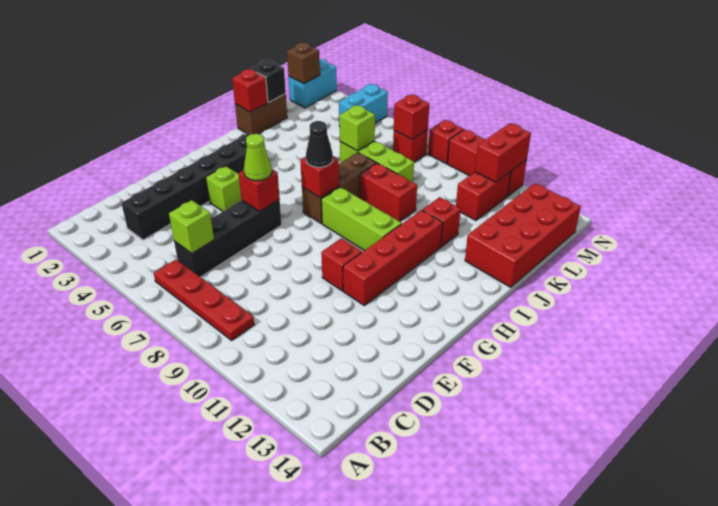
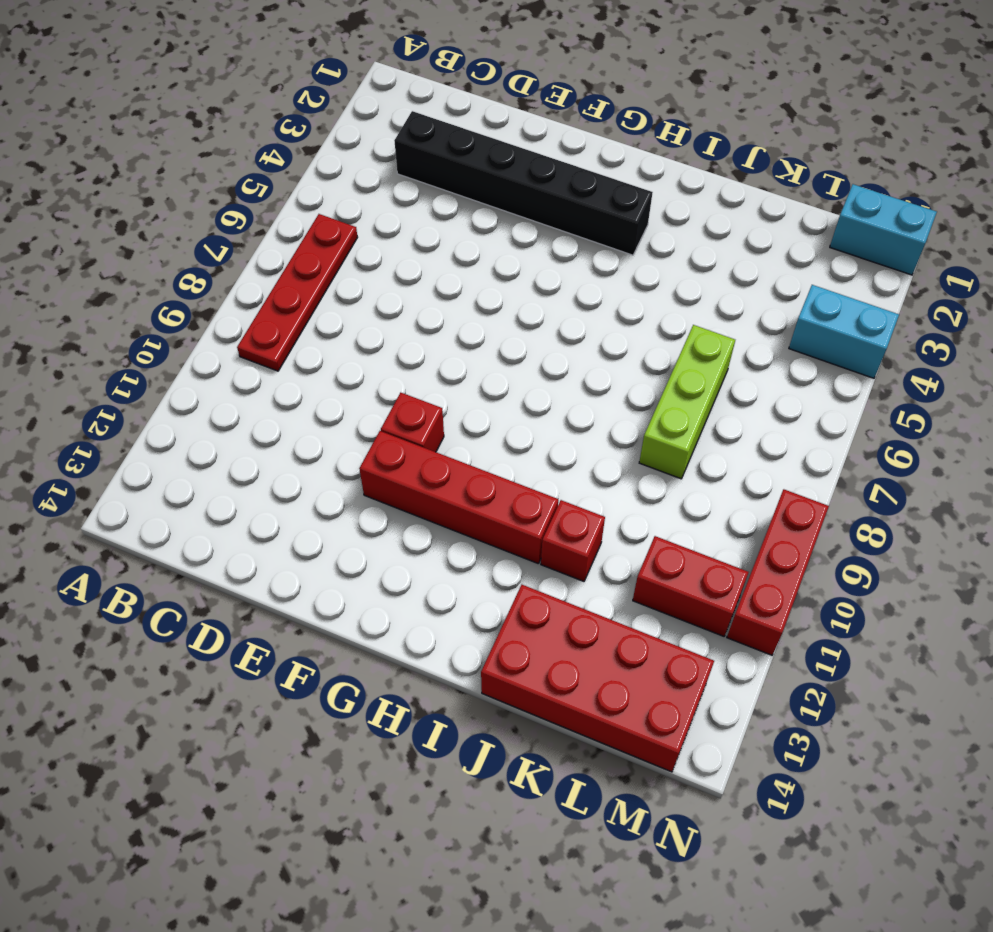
none -> black 1x4 brick [174,200,282,277]
none -> lime 1x1 brick [206,166,242,211]
none -> brown 1x3 brick [302,153,376,224]
none -> lime 1x3 brick [321,187,402,251]

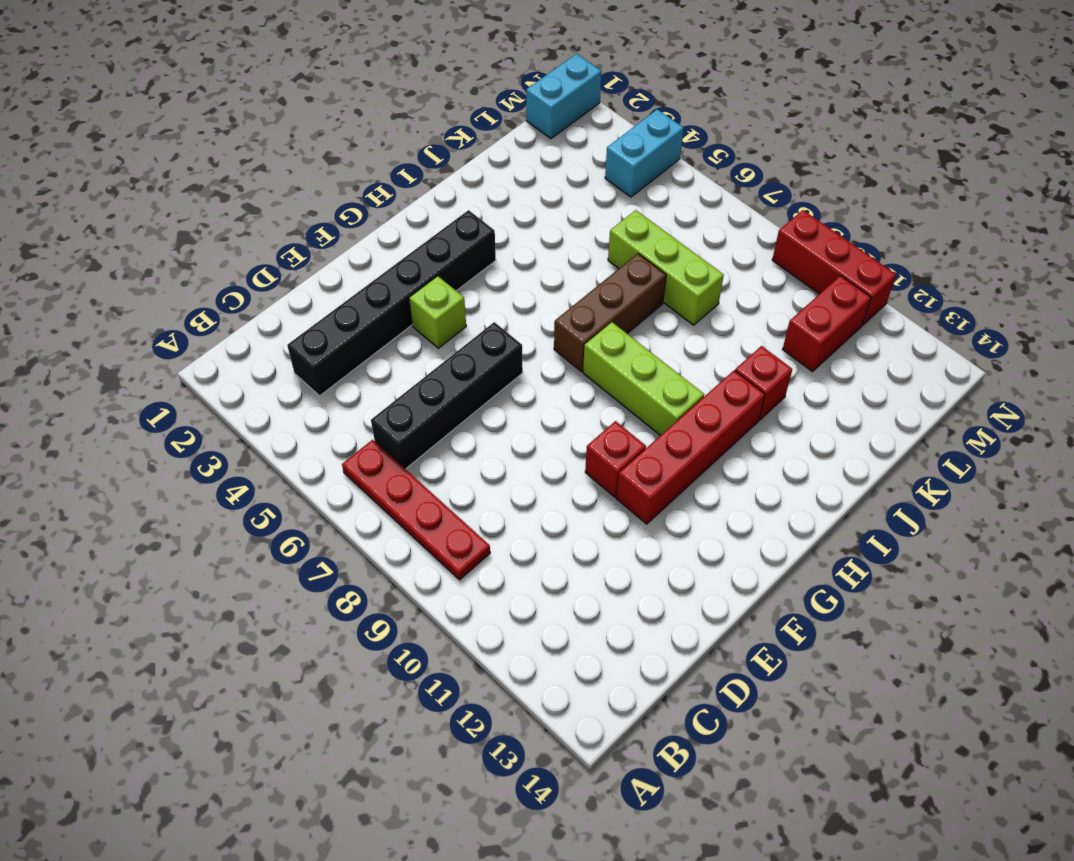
none -> brown 1x2 brick [235,94,287,135]
none -> red 1x2 brick [360,163,417,221]
none -> red 2x4 brick [465,183,581,287]
none -> red 1x1 brick [393,130,428,162]

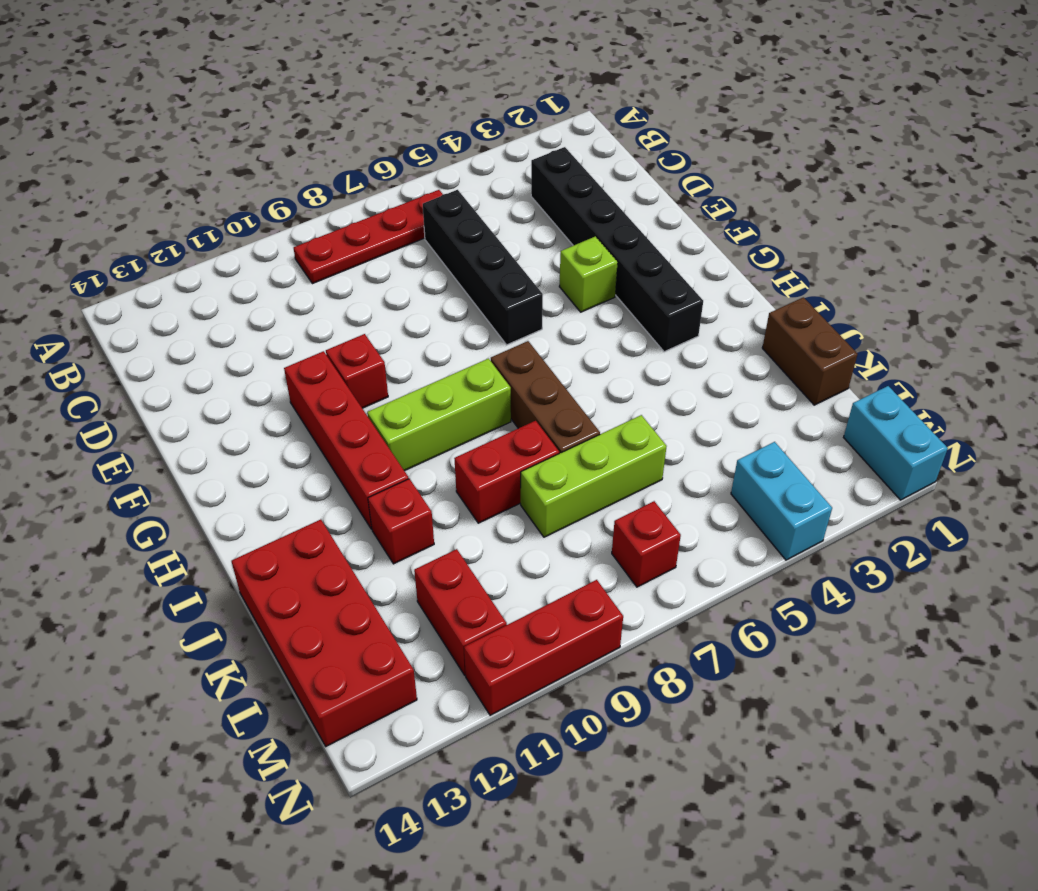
none -> red 1x1 brick [428,120,464,164]
none -> lime 1x1 brick [169,200,214,253]
none -> red 1x1 brick [239,169,280,211]
none -> red 1x1 brick [300,156,339,198]

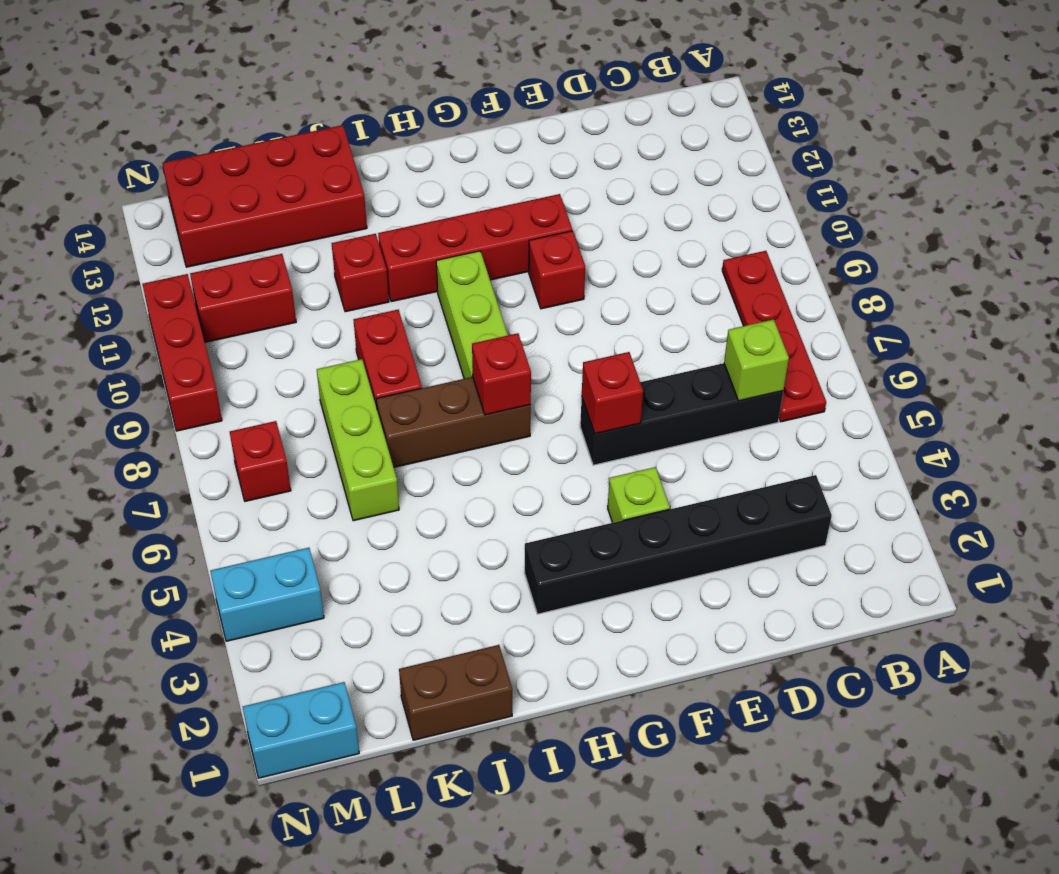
none -> red 1x1 brick [428,120,464,164]
none -> red 1x1 brick [232,69,268,112]
none -> black 1x1 brick [251,60,286,102]
none -> lime 1x1 brick [339,105,375,151]

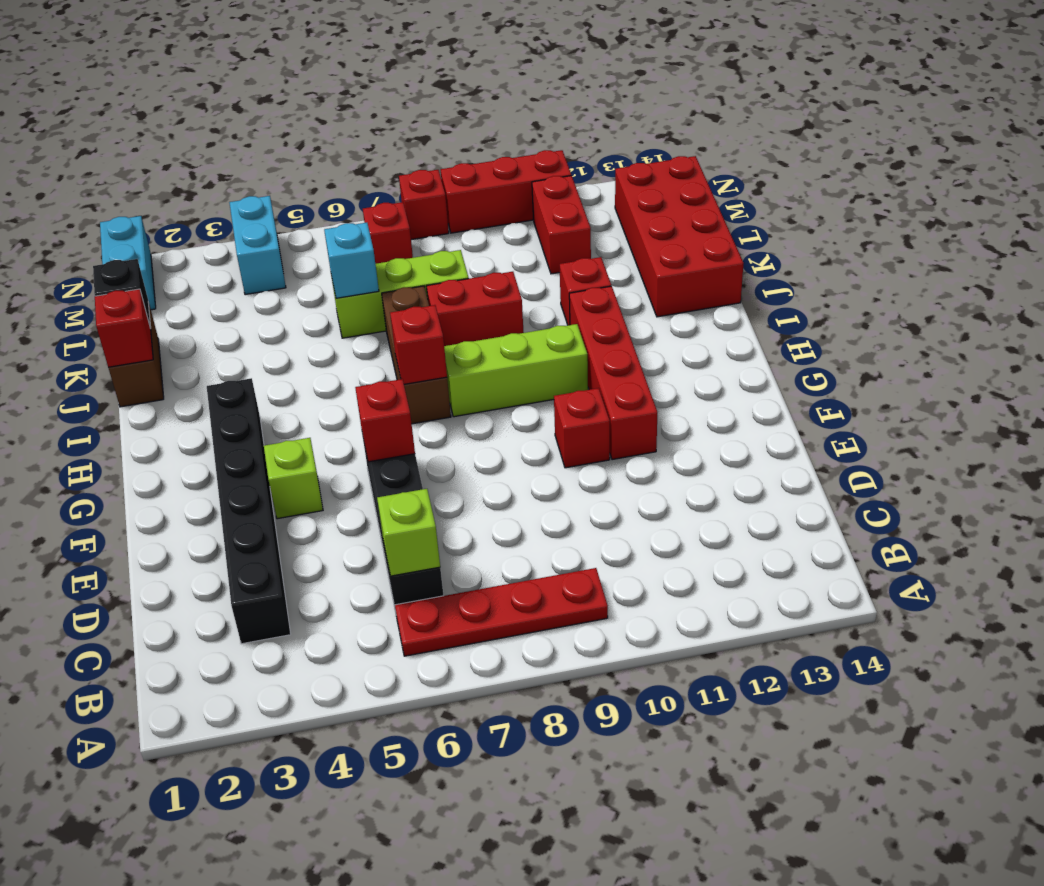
cyan 1x1 brick [324,223,379,298] -> lime 1x1 brick [339,105,375,151]
none -> brown 1x1 brick [287,43,320,84]
none -> red 1x1 brick [394,95,429,139]
none -> red 1x2 brick [475,123,531,182]
none -> lime 1x1 cone [244,134,272,181]

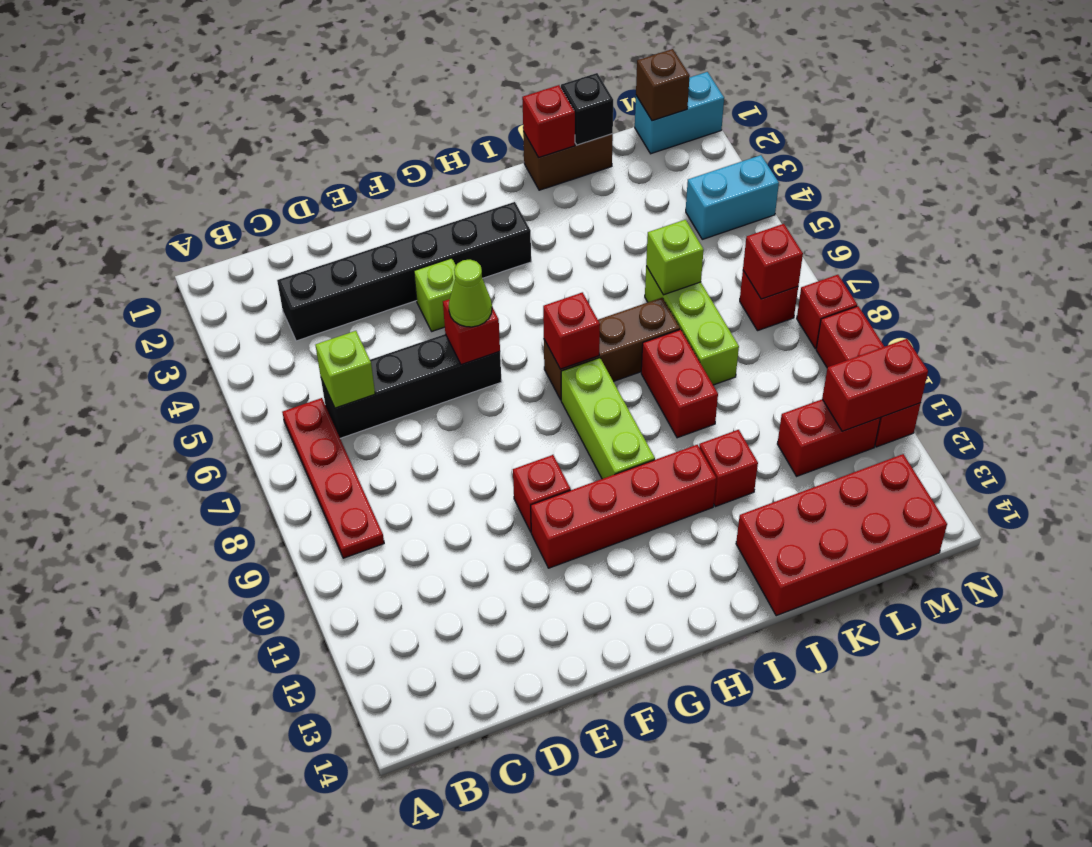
none -> black 1x1 cone [306,121,333,167]

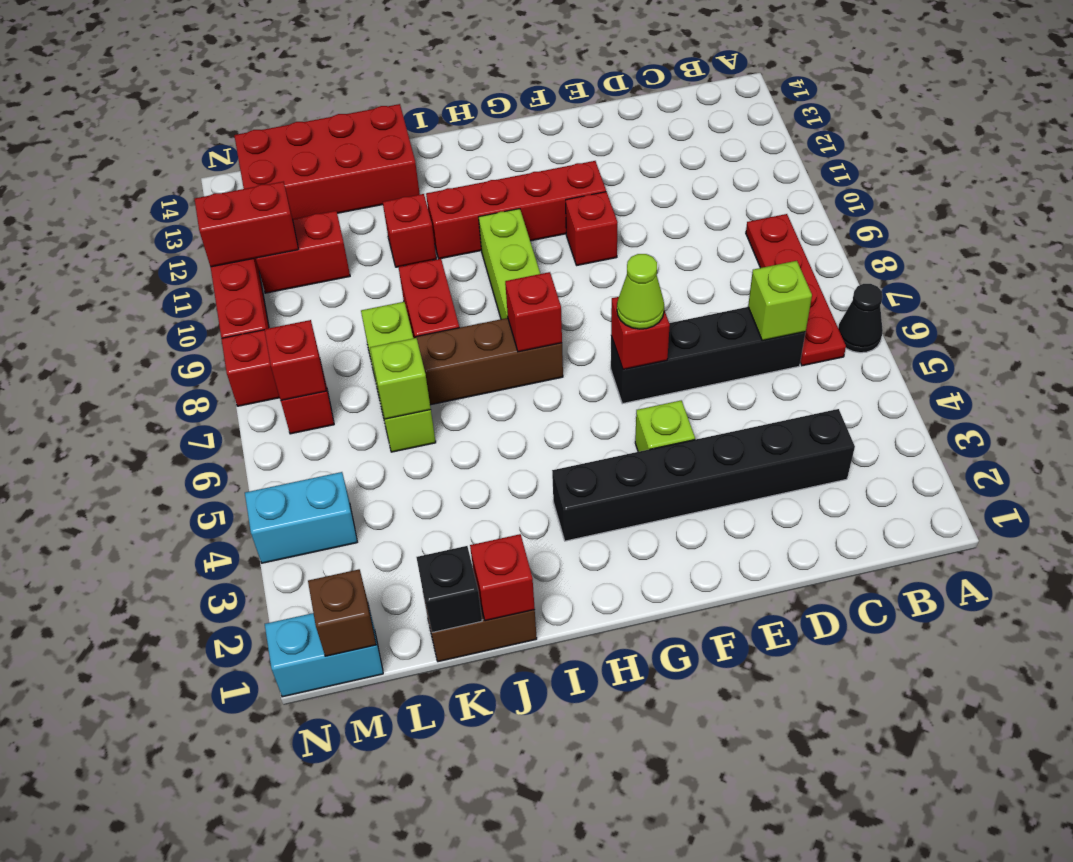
black 1x1 cone [838,284,883,353] -> black 1x1 cone moved to [306,121,333,167]

